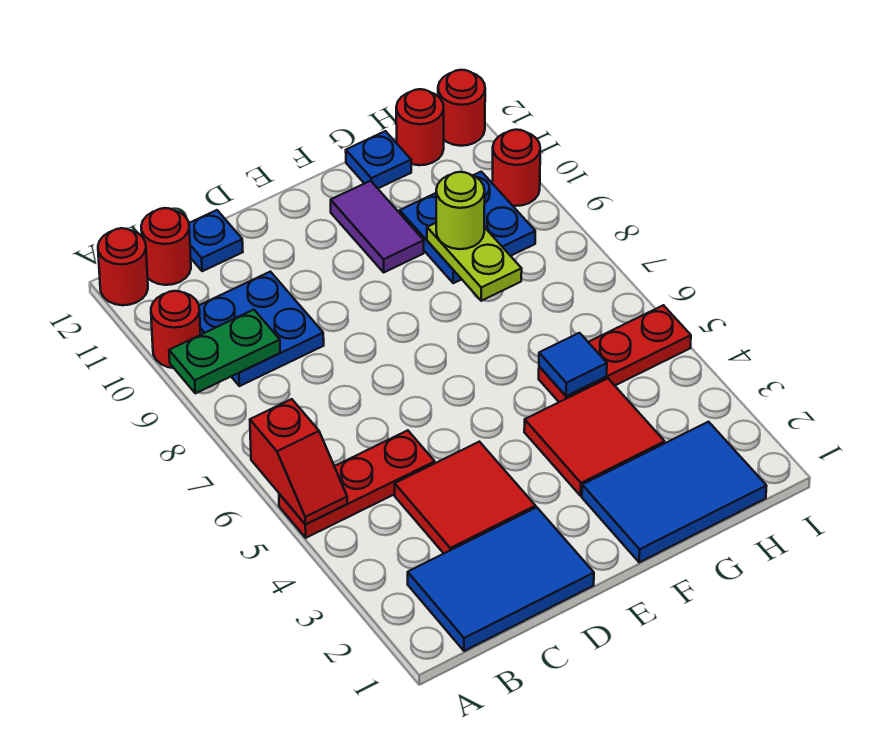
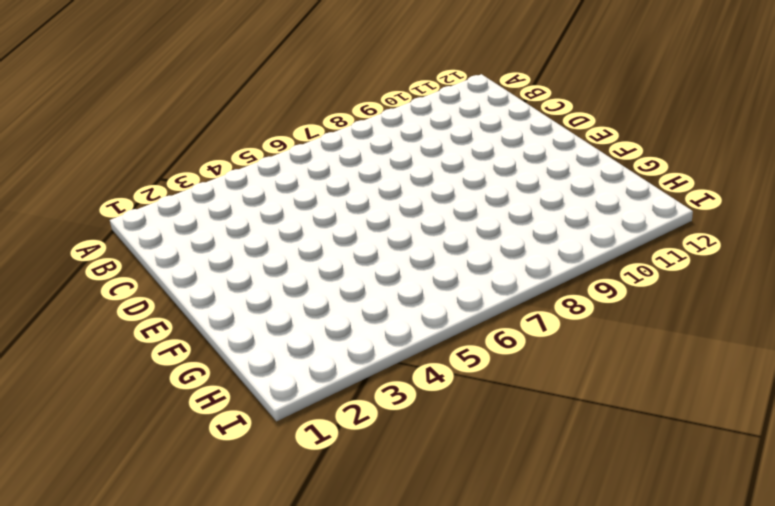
none -> red 1x3 plate [279,430,435,538]
none -> red 1x1 round brick [151,291,201,368]
none -> red 1x1 round brick [98,228,148,305]

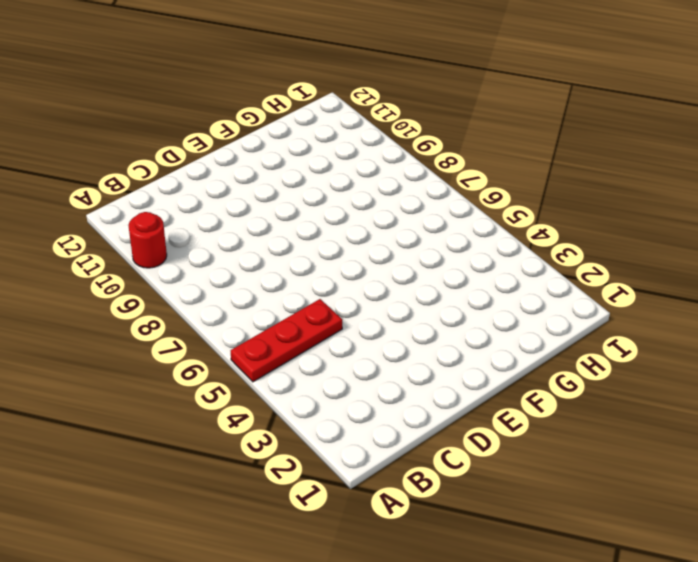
none -> red 1x1 round brick [98,228,148,305]
none -> blue 2x3 tile [408,507,594,651]
none -> blue 2x2 plate [199,272,324,386]

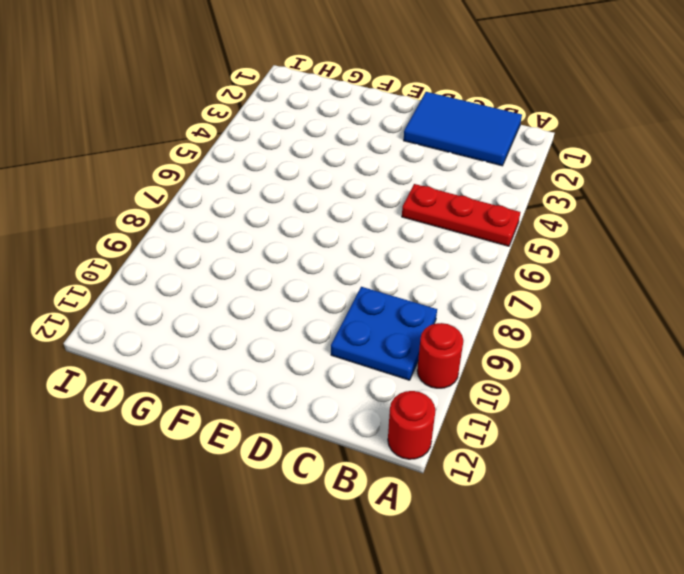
none -> red 1x1 round brick [141,208,191,285]
none -> red 2x2 tile [395,442,536,553]
none -> blue 1x1 plate [189,210,243,271]

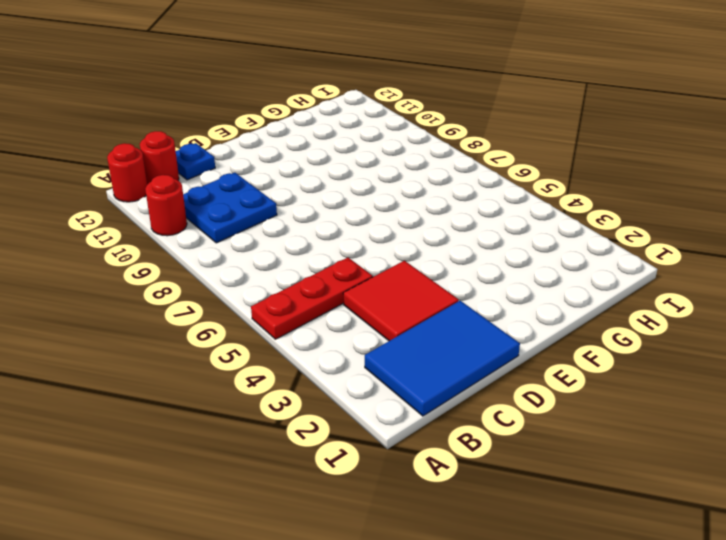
none -> blue 2x3 tile [582,422,766,562]
none -> red 2x2 tile [524,378,665,496]
none -> purple 1x2 tile [331,181,424,272]

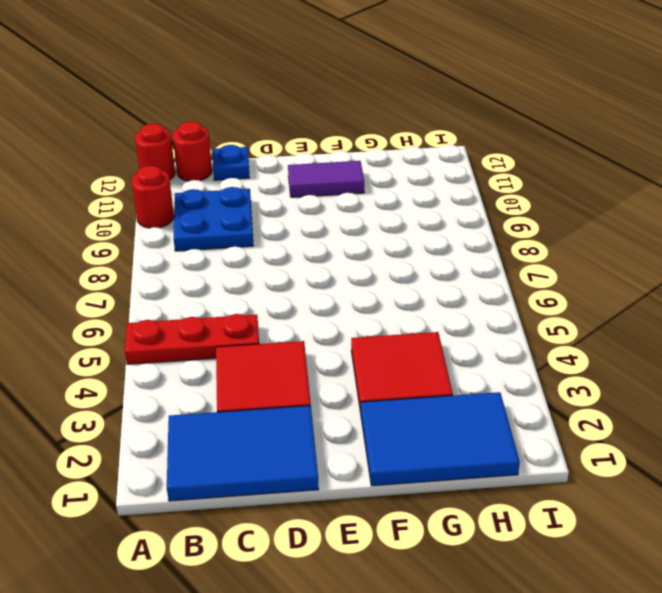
purple 1x2 tile [288,161,364,197] -> purple 1x2 tile turned to [331,181,424,272]
none -> red 1x3 plate [539,305,691,402]
none -> blue 2x2 plate [400,172,535,283]
none -> blue 1x1 plate [346,131,411,188]

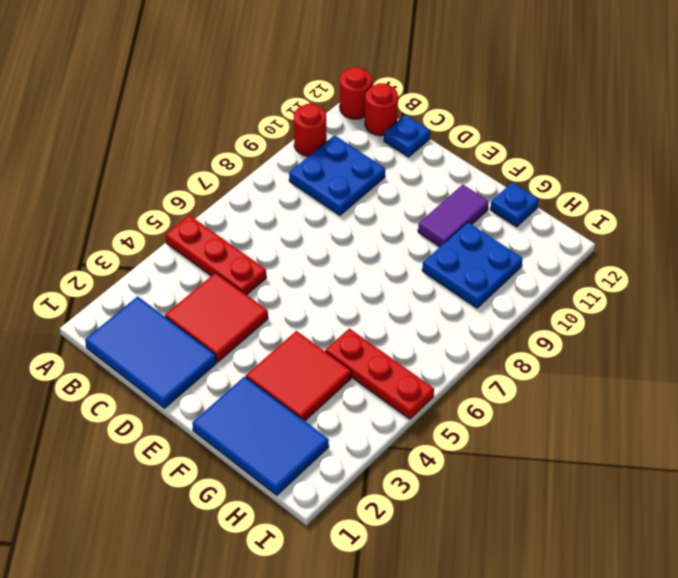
none -> red 1x1 round brick [396,89,444,165]
none -> red 1x1 round brick [492,130,540,206]
none -> red 1x1 round brick [438,70,485,146]

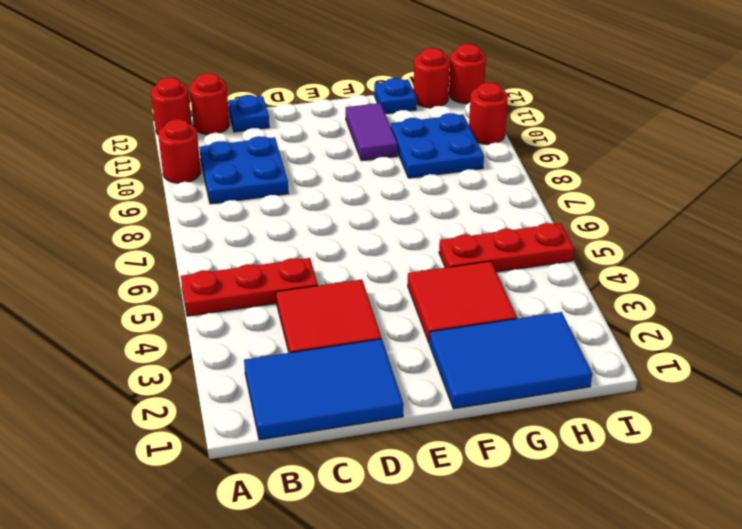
none -> red 1x2 slope [250,399,347,525]
none -> green 1x2 plate [169,310,280,393]
none -> blue 1x1 tile [539,333,607,396]

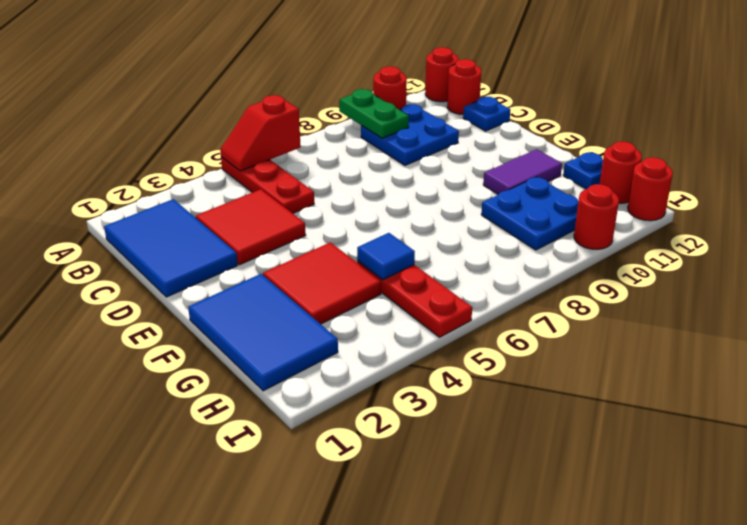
none -> lime 1x2 plate [427,223,522,301]
none -> lime 1x1 round brick [436,172,485,249]

